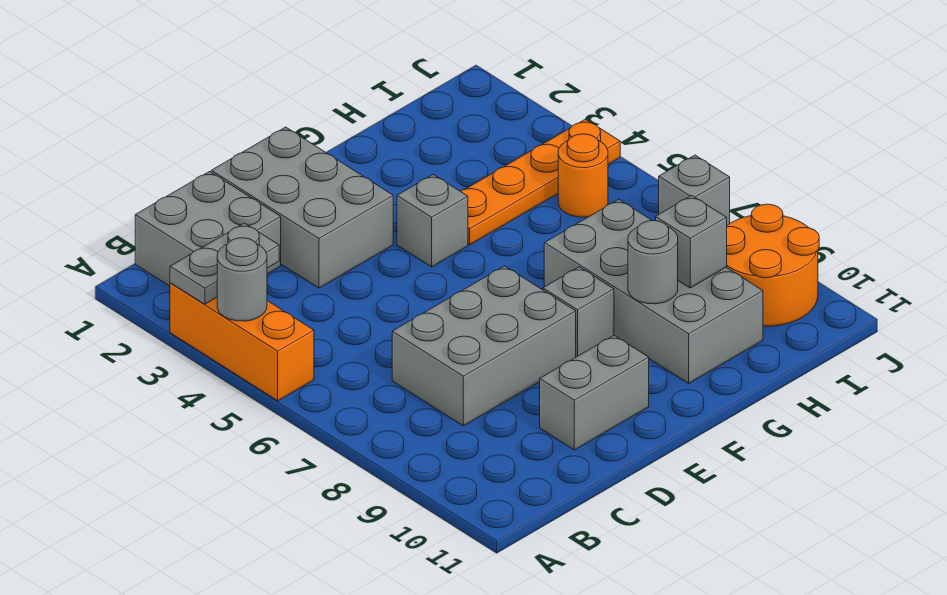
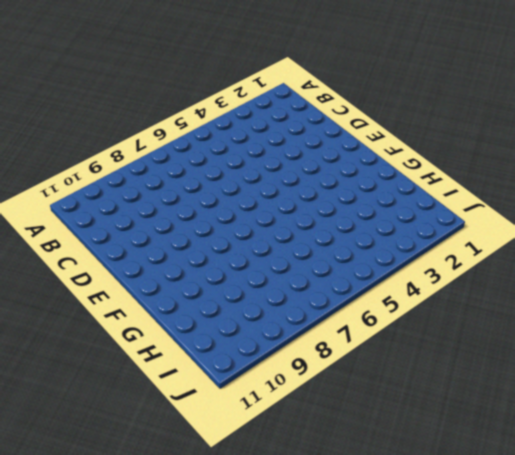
none -> orange 1x3 brick [170,283,314,401]
none -> grey 2x2 brick [135,172,281,286]
none -> grey 2x3 brick [392,266,576,426]

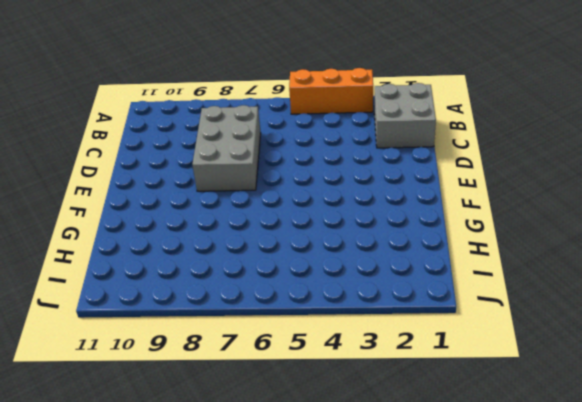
none -> grey 2x3 brick [211,127,393,288]
none -> grey 1x2 brick [540,335,649,450]
none -> grey 1x1 brick [397,174,468,267]

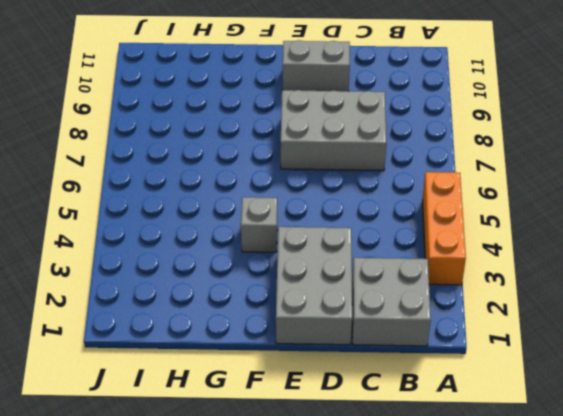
none -> grey 1x1 brick [543,267,614,357]
none -> orange 1x4 plate [460,119,620,245]
none -> grey 2x4 brick [544,199,763,383]

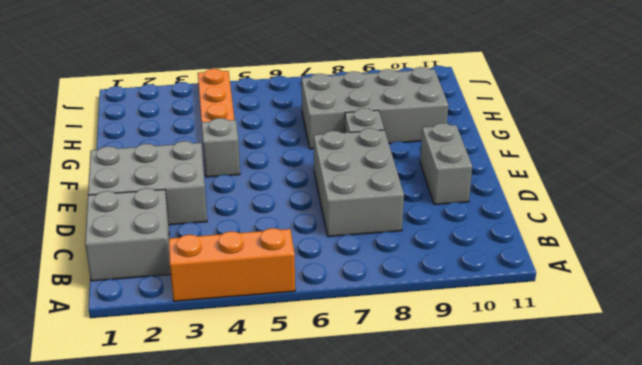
none -> orange 1x1 round brick [558,134,608,217]
none -> orange 2x2 round brick [726,204,819,326]
none -> grey 1x1 brick [659,155,730,225]

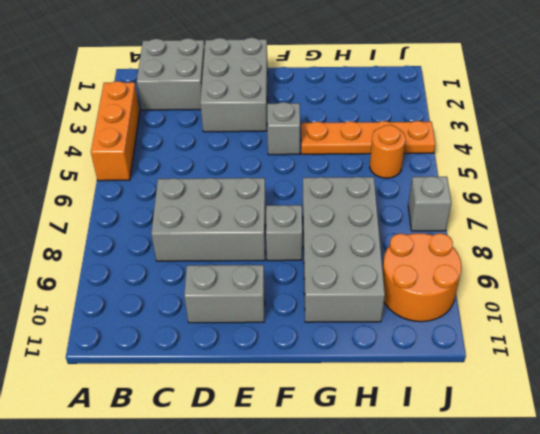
none -> grey 1x2 plate [170,223,279,304]
none -> grey 1x1 round brick [217,238,267,321]
none -> grey 1x1 round brick [628,221,678,304]

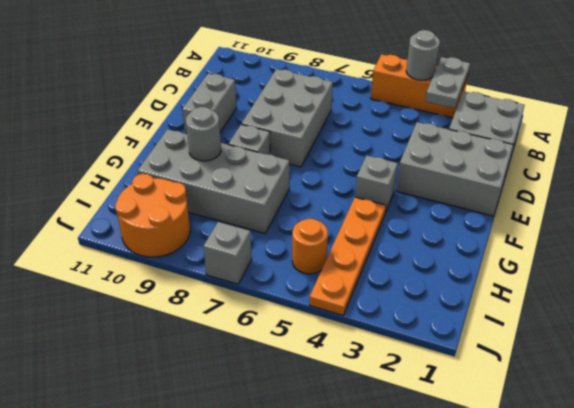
none -> grey 1x1 brick [656,195,727,288]

